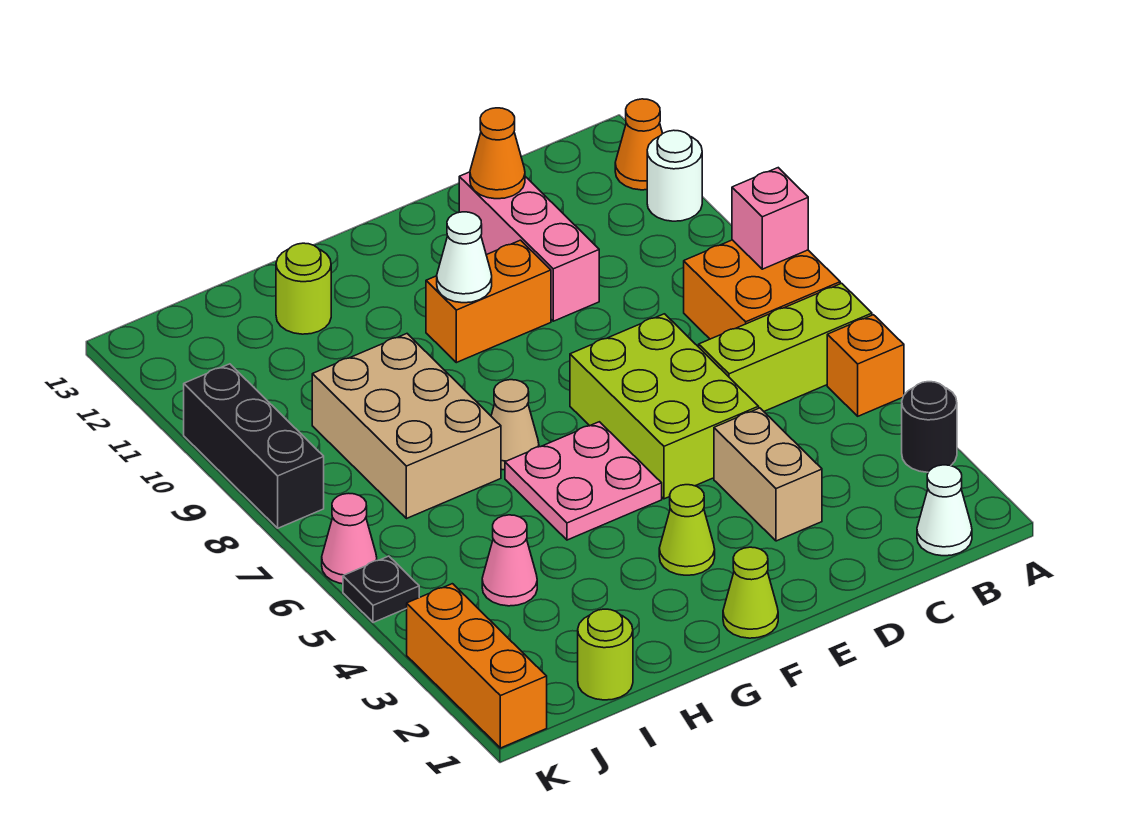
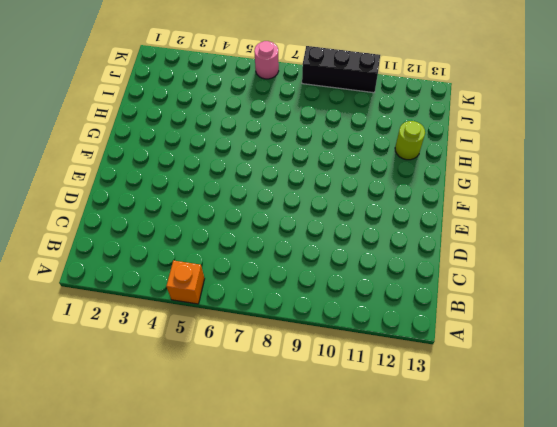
pink 1x1 round brick [254,41,279,79] -> pink 1x1 cone [322,493,377,584]
none -> black 1x1 round brick [902,382,957,472]
none -> lime 1x3 brick [699,283,872,411]
none -> orange 2x2 brick [684,240,840,339]

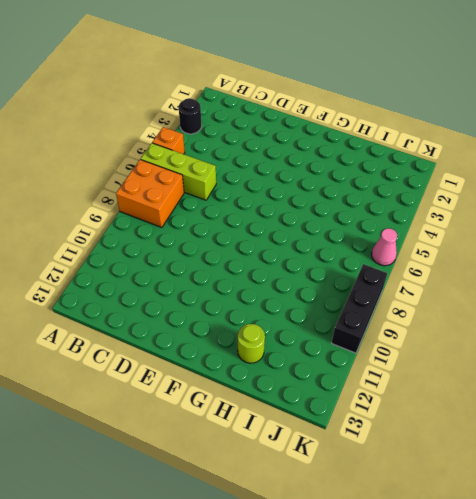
none -> white 1x1 round brick [647,130,702,221]
none -> orange 1x1 cone [615,99,663,190]
none -> white 1x1 cone [917,465,972,556]

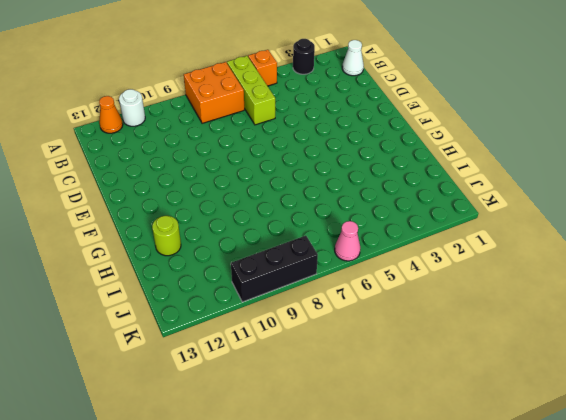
none -> tan 1x2 brick [714,408,822,541]
none -> lime 2x3 brick [570,314,759,499]
none -> pink 1x3 brick [459,172,599,321]

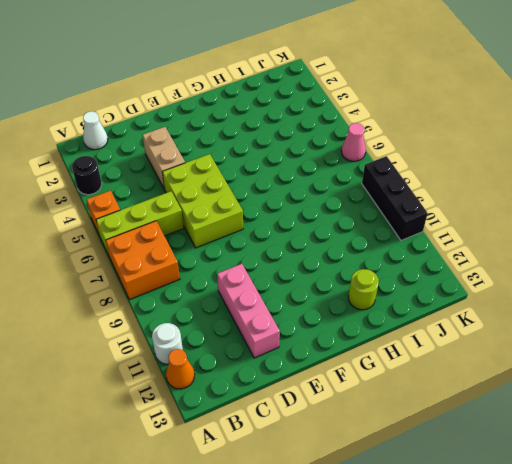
none -> orange 1x2 brick [426,240,551,363]
none -> lime 1x1 cone [723,547,778,638]
none -> lime 1x1 cone [659,485,715,575]

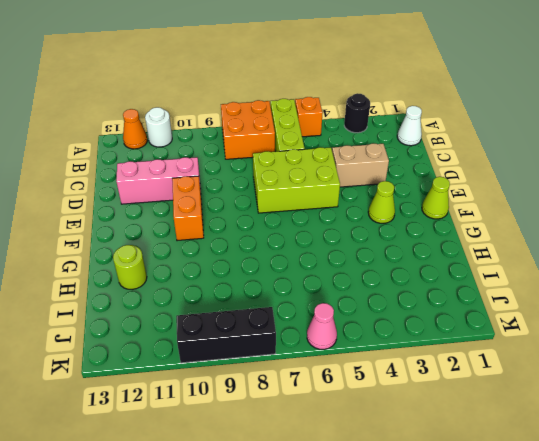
none -> pink 2x2 plate [505,422,662,540]
none -> tan 1x1 cone [491,380,539,470]
none -> tan 2x3 brick [312,334,501,519]

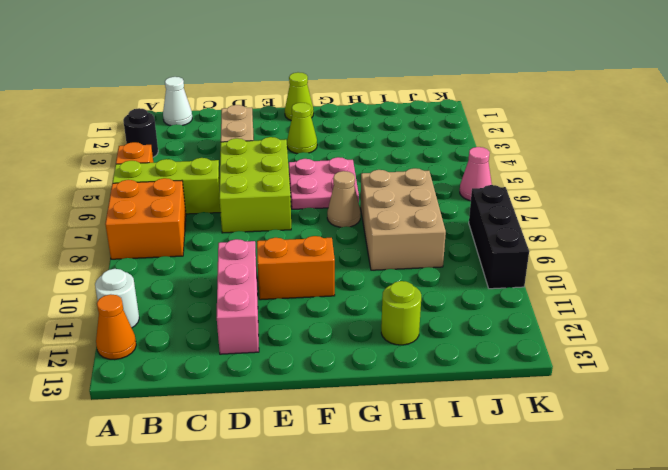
none -> lime 1x1 round brick [578,609,633,700]
none -> pink 1x1 cone [482,515,537,606]
none -> orange 1x3 brick [407,584,547,748]

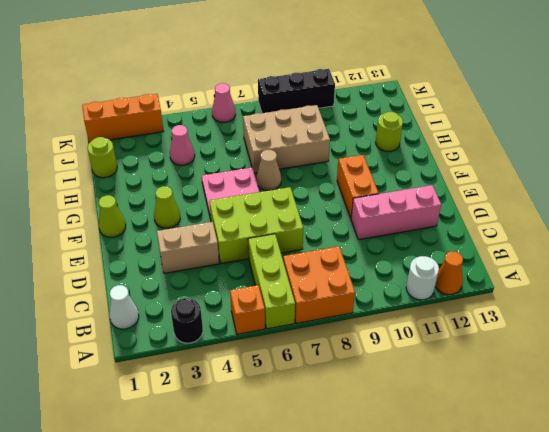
none -> black 1x1 plate [343,556,419,623]
none -> pink 1x1 brick [732,168,808,269]
none -> orange 1x1 cone [470,108,525,199]

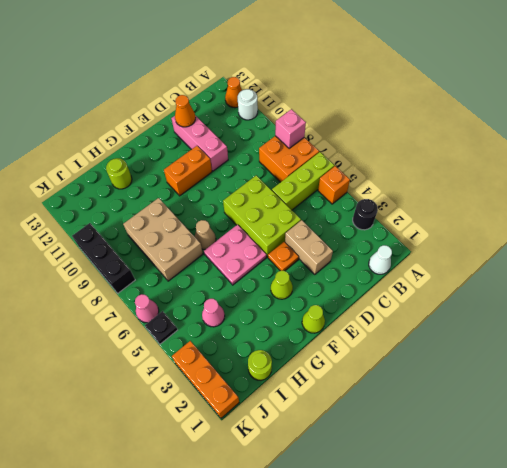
orange 1x1 plate [268,242,299,271] -> none
none -> white 1x1 cone [437,212,492,303]

